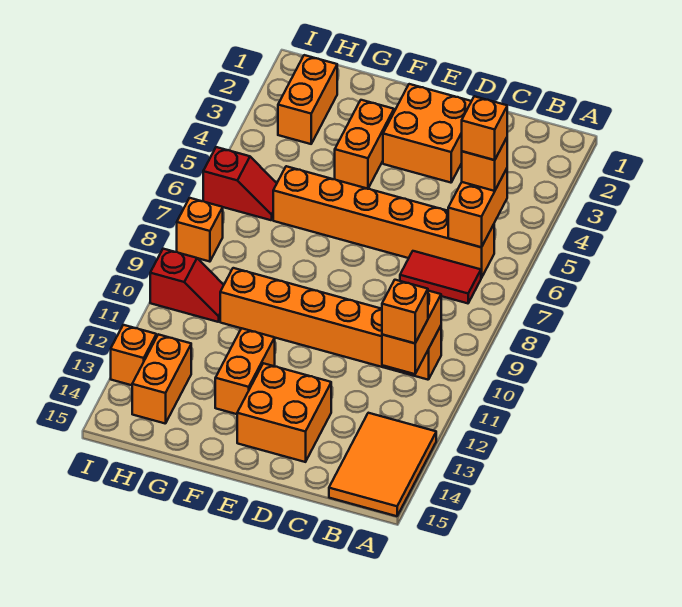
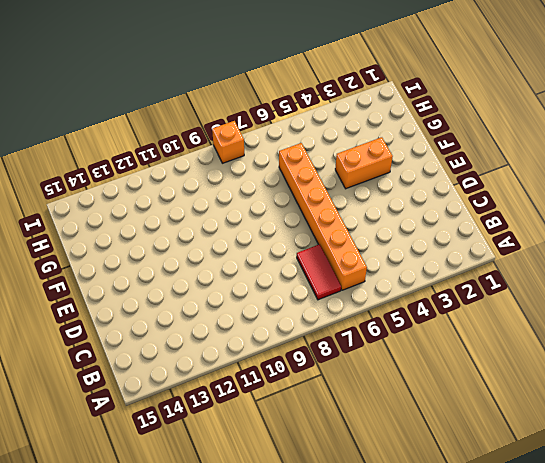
none -> orange 2x3 tile [329,413,436,516]
none -> orange 1x6 brick [220,268,441,380]
none -> orange 2x2 brick [383,84,471,183]

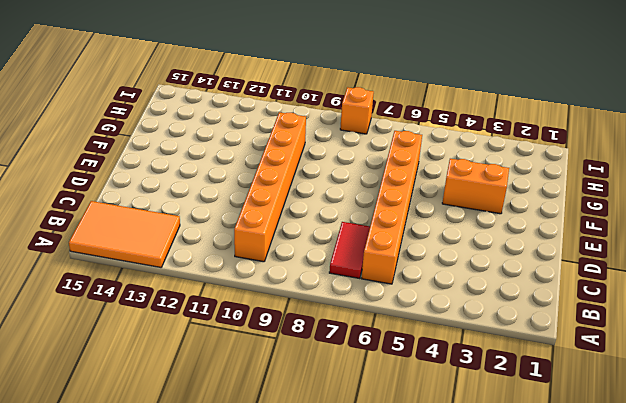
none -> orange 2x2 brick [383,84,471,183]
none -> orange 2x2 brick [237,363,331,462]
none -> orange 1x2 brick [215,328,275,414]

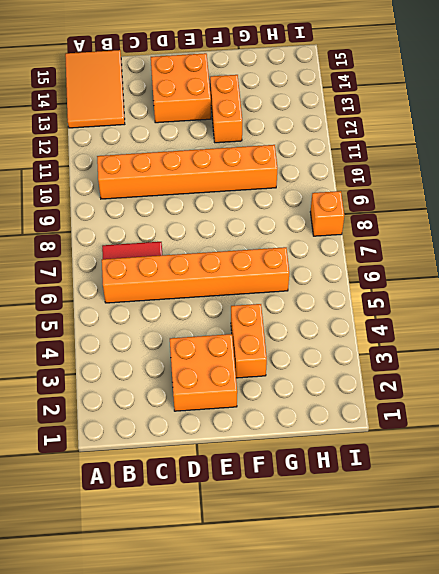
none -> orange 1x2 brick [278,55,337,144]
none -> red 1x2 slope [203,147,277,220]
none -> red 1x2 slope [150,249,224,322]

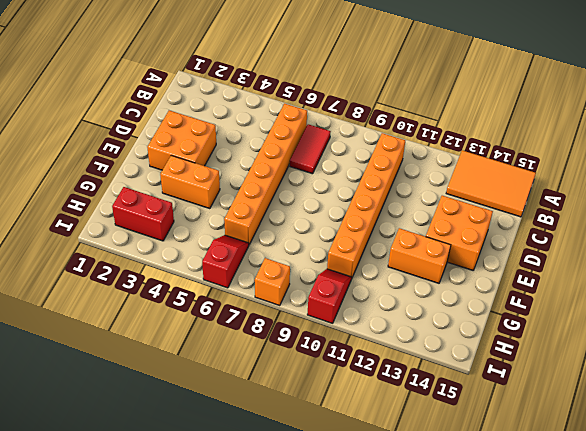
red 1x2 brick [112,187,174,241] -> orange 1x2 brick [278,55,337,144]
none -> orange 1x2 brick [132,334,191,424]
none -> orange 1x1 brick [111,325,156,385]
none -> orange 1x2 brick [448,169,507,247]

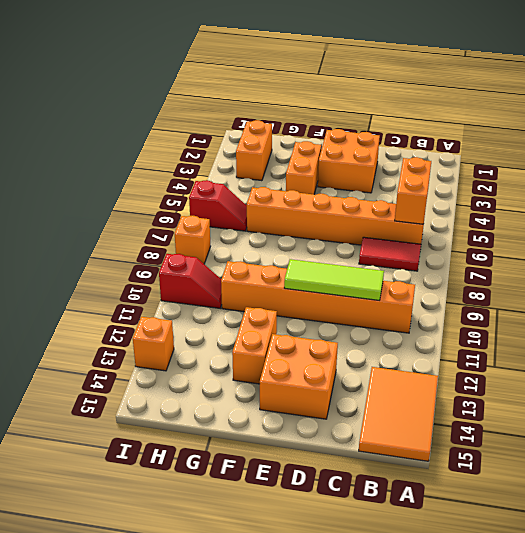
lime 1x3 tile [284,259,384,300] -> none
none -> orange 1x2 brick [132,334,191,424]
none -> orange 1x2 brick [382,291,441,374]
none -> orange 1x1 brick [462,138,507,191]

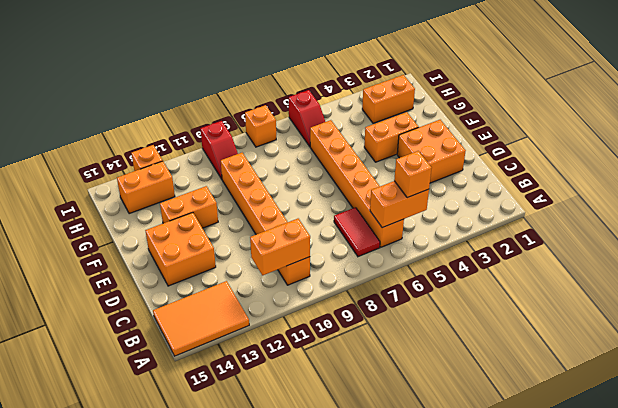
none -> orange 1x1 brick [382,280,428,343]
none -> orange 1x1 brick [462,96,507,160]

